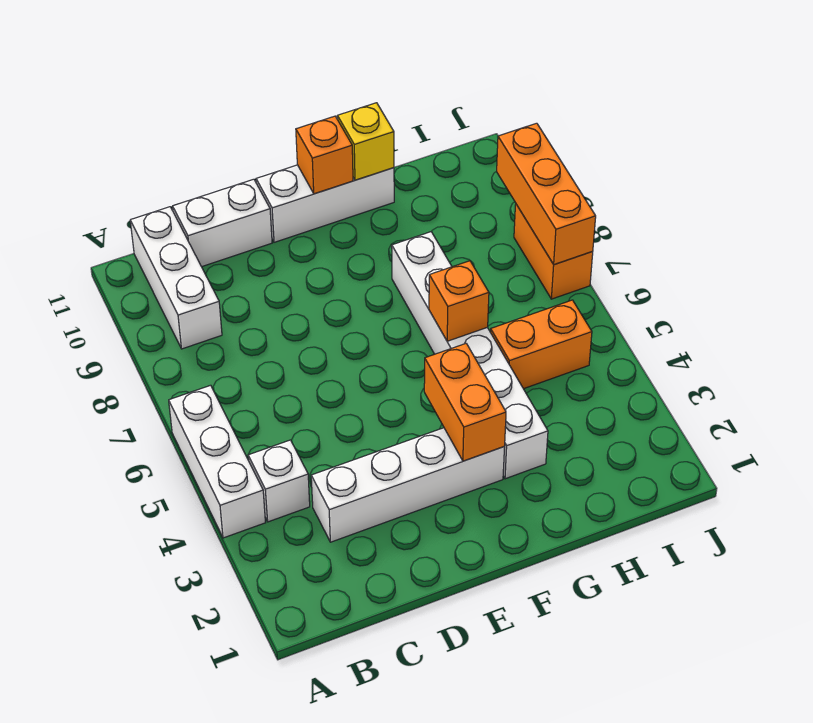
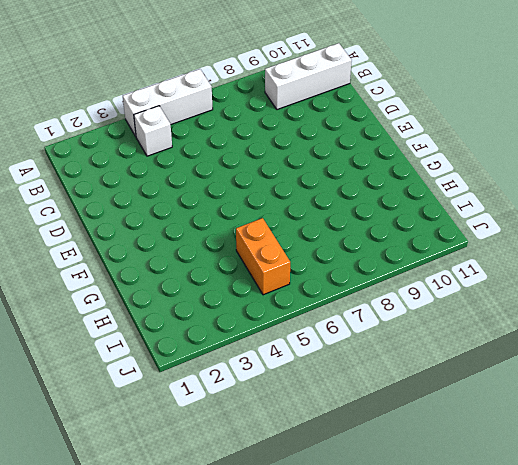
none -> white 1x4 brick [311,428,505,542]
none -> white 1x2 brick [173,179,272,267]
none -> white 1x3 brick [256,165,394,242]

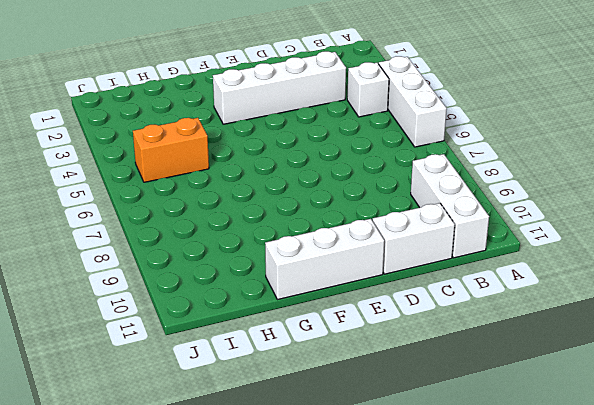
none -> white 1x6 brick [392,232,548,479]
none -> orange 1x2 brick [514,204,593,299]
none -> orange 1x2 brick [424,344,506,461]

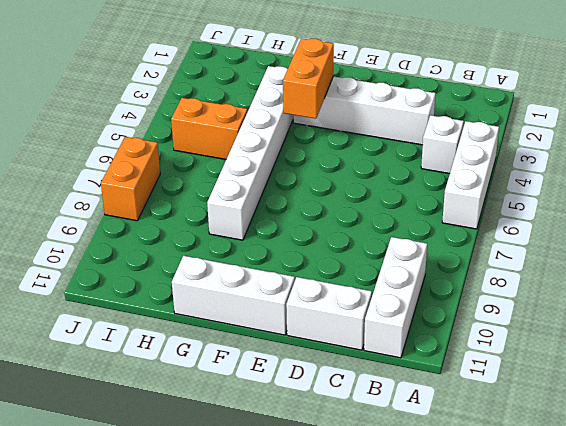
none -> orange 1x1 brick [296,116,353,194]
none -> orange 1x1 brick [429,261,489,341]
none -> yellow 1x1 brick [337,103,394,180]

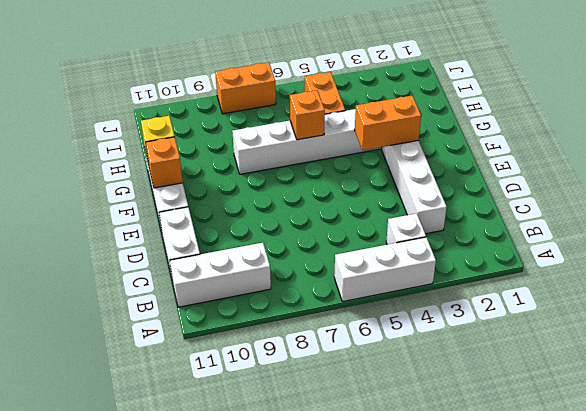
none -> orange 1x3 brick [497,123,596,265]

